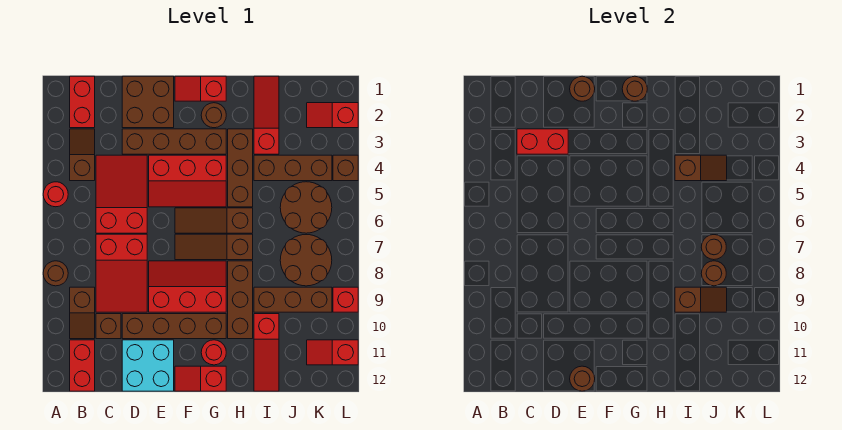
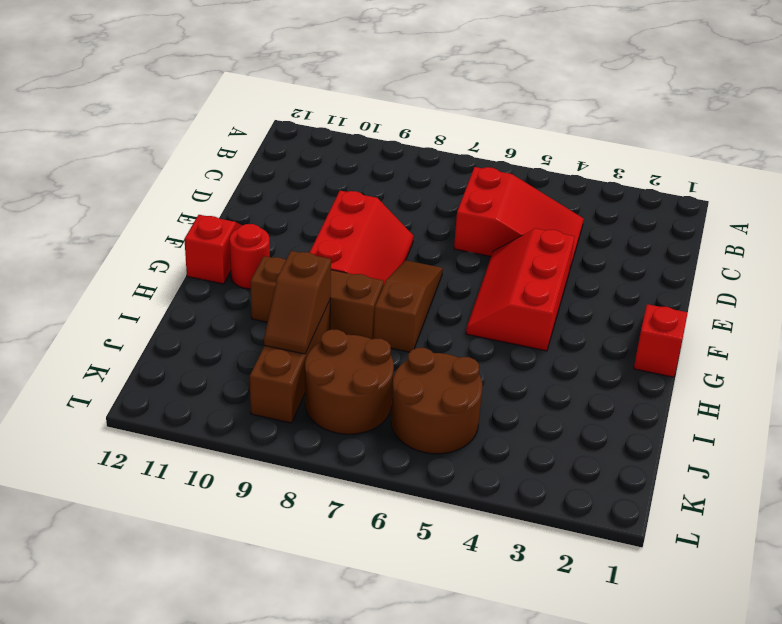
none -> red 1x1 round brick [43,182,68,207]
none -> brown 1x1 round brick [43,261,68,286]
none -> red 1x2 brick [70,76,95,128]
none -> brown 1x2 slope [70,129,95,181]

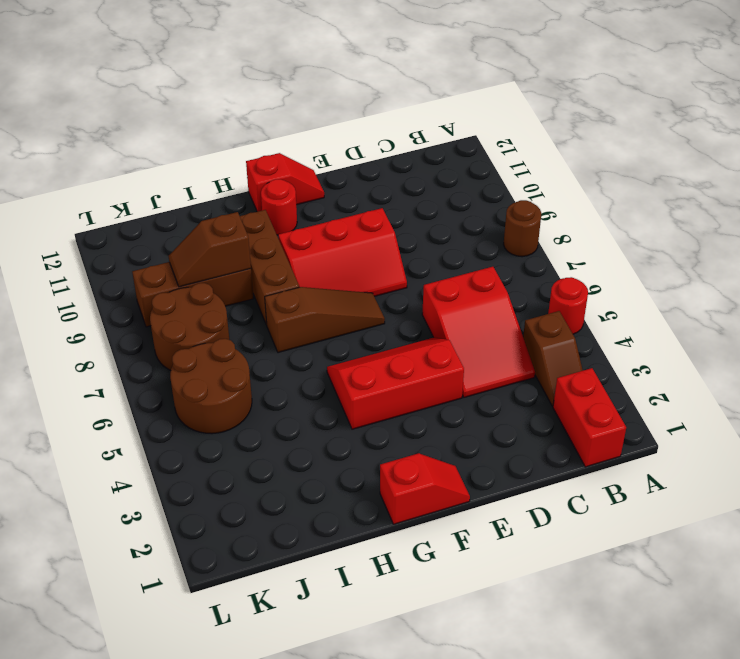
none -> brown 1x2 slope [70,287,95,339]
none -> red 1x2 brick [70,340,95,391]
none -> red 2x3 slope [96,234,147,312]
none -> brown 1x1 brick [96,314,121,339]

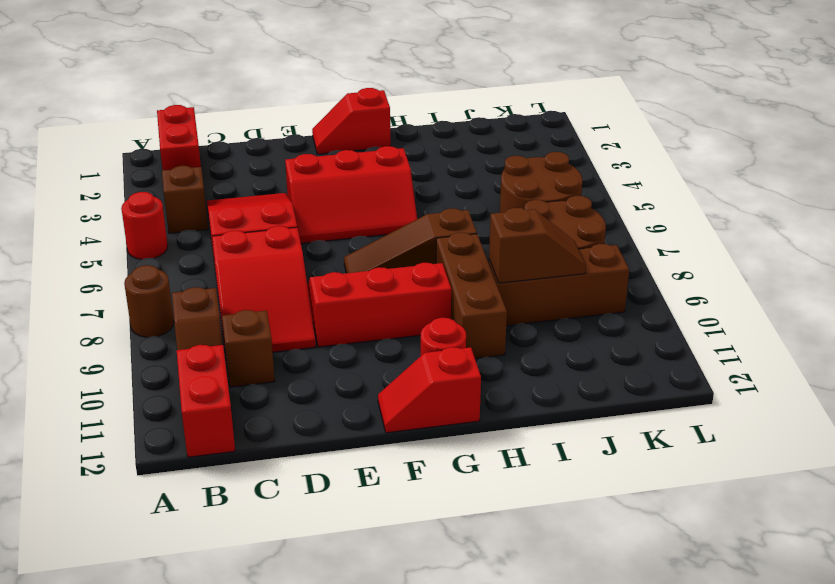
none -> brown 2x2 brick [122,76,174,128]
none -> brown 1x4 brick [122,129,226,154]
none -> brown 1x4 brick [122,314,226,339]
none -> cyan 2x2 brick [122,340,174,391]

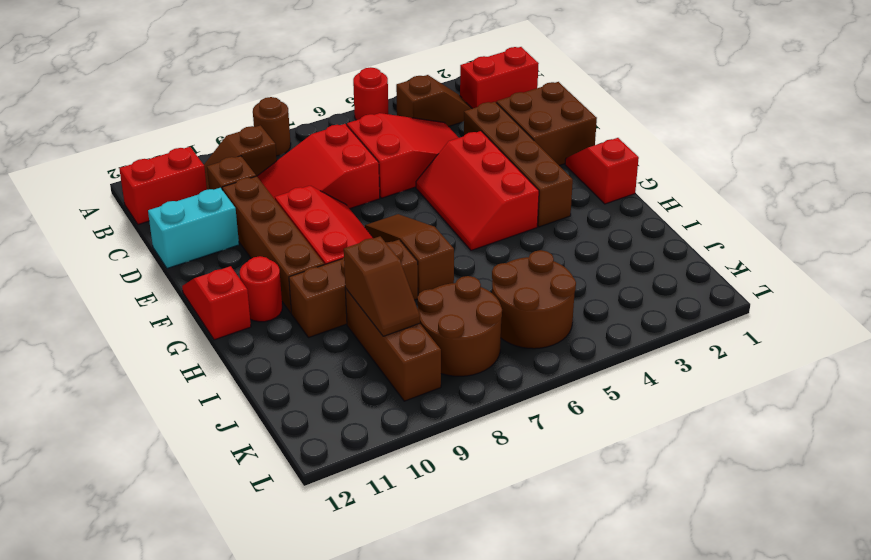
cyan 1x2 brick [148,188,239,268] -> cyan 2x2 brick [122,340,174,391]
none -> brown 1x3 slope [175,208,253,233]
none -> brown 1x1 round brick [201,103,226,128]
none -> brown 1x3 brick [228,129,253,207]
none -> red 1x3 slope [254,76,279,154]

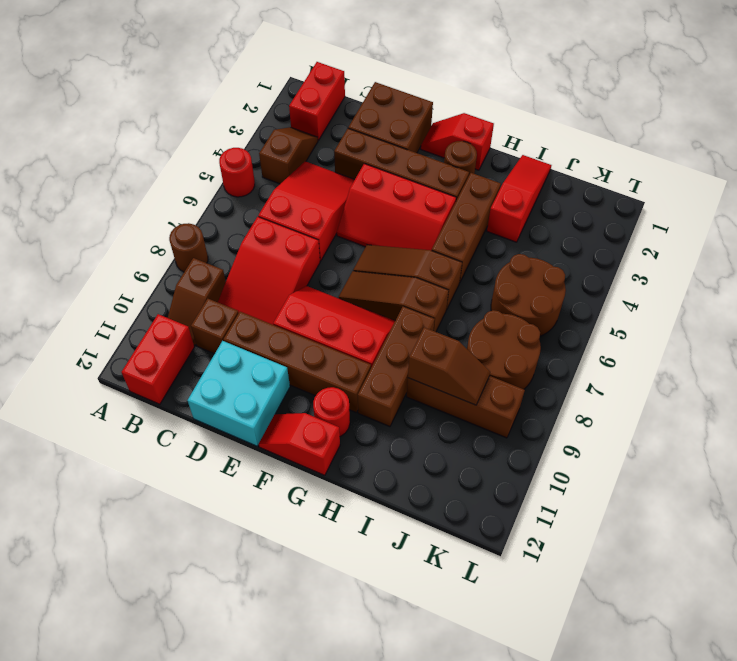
none -> brown 1x3 brick [254,155,332,181]
none -> red 1x3 slope [254,314,279,391]
none -> red 1x2 slope [307,103,358,128]
none -> red 1x2 slope [307,340,358,365]

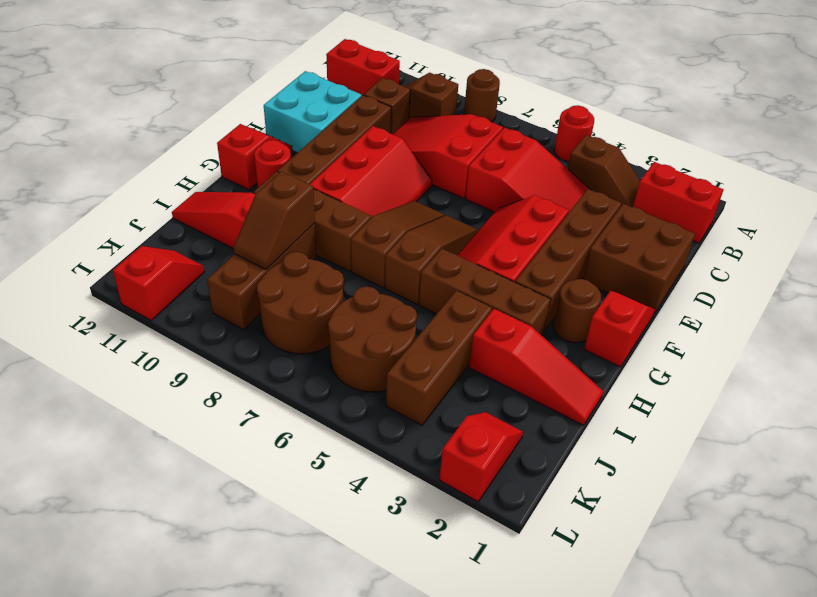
none -> brown 1x1 brick [333,155,358,181]
none -> red 1x1 brick [333,287,358,312]
none -> red 1x2 brick [517,129,568,154]
none -> brown 1x1 round brick [570,76,595,101]

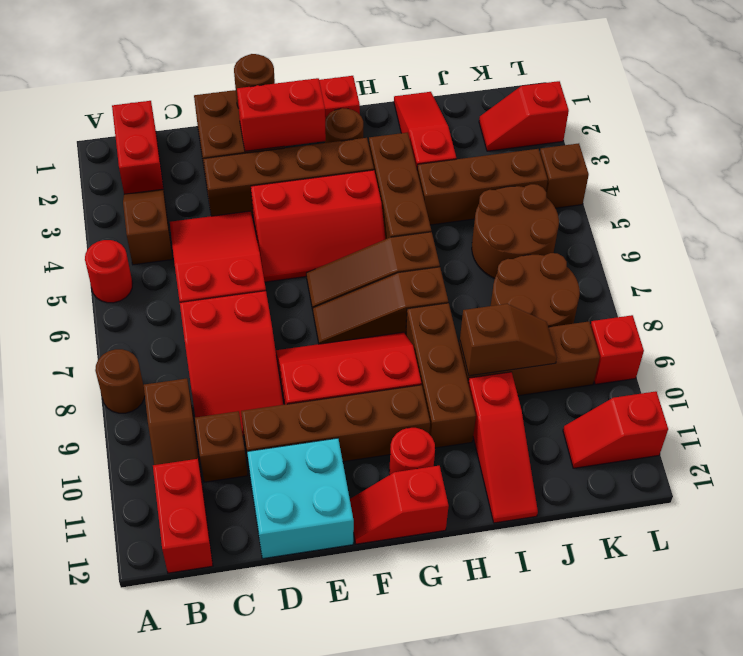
red 1x2 brick [237,78,326,151] -> red 1x2 brick moved to [517,129,568,154]
none -> brown 1x1 round brick [570,366,595,391]
none -> brown 1x1 round brick [622,76,647,101]
none -> brown 1x2 slope [675,155,727,181]
none -> brown 1x1 round brick [701,235,726,260]

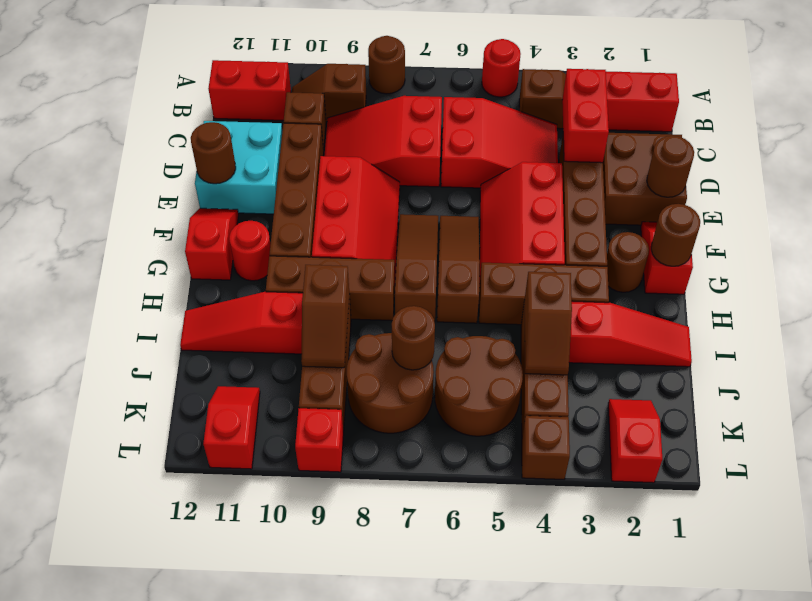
none -> brown 1x1 round brick [701,261,726,286]

